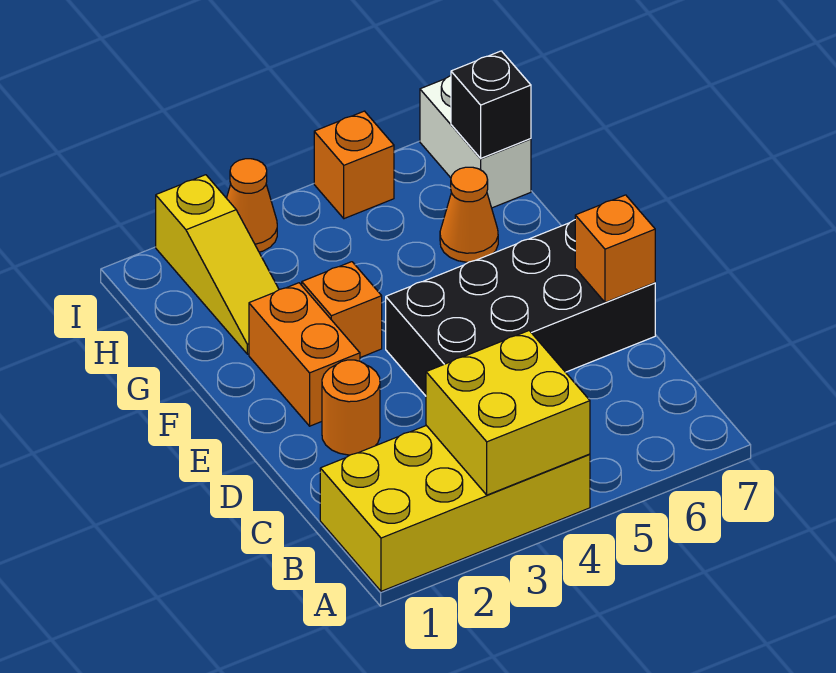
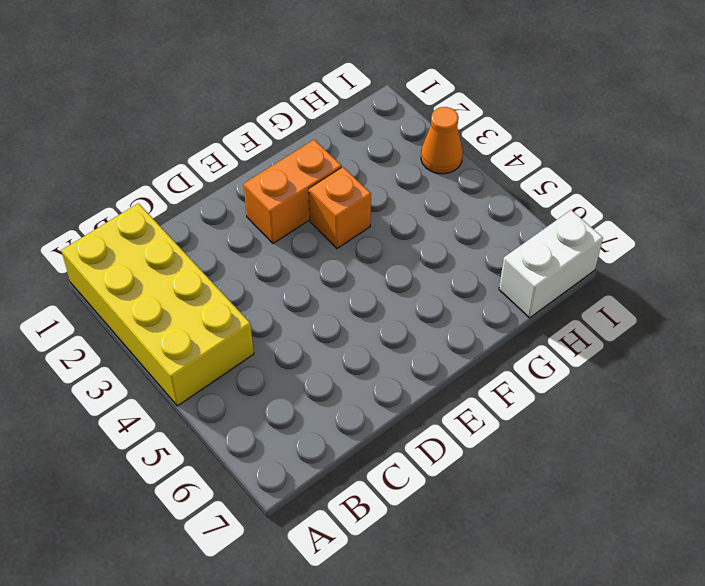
none -> orange 1x1 round brick [322,360,380,455]
none -> black 2x4 brick [386,220,655,396]
none -> yellow 1x3 slope [156,175,279,354]

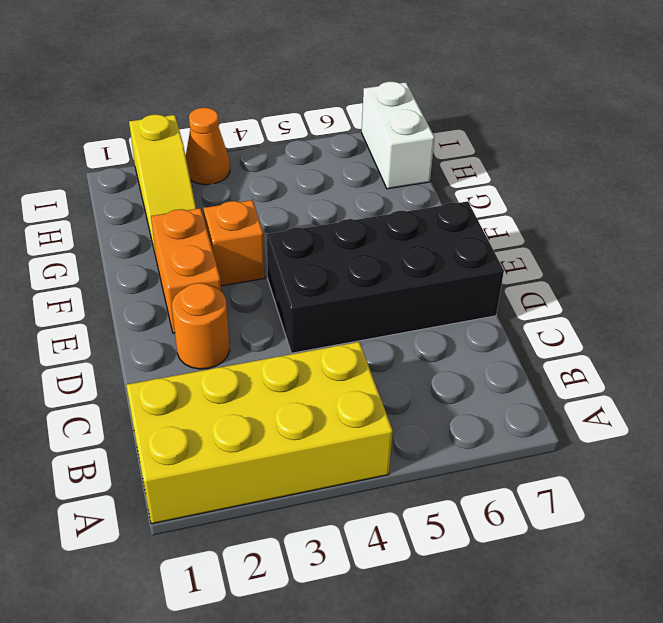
none -> orange 1x1 cone [440,167,498,262]
none -> orange 1x1 brick [314,111,394,219]
none -> yellow 2x2 brick [426,331,590,495]

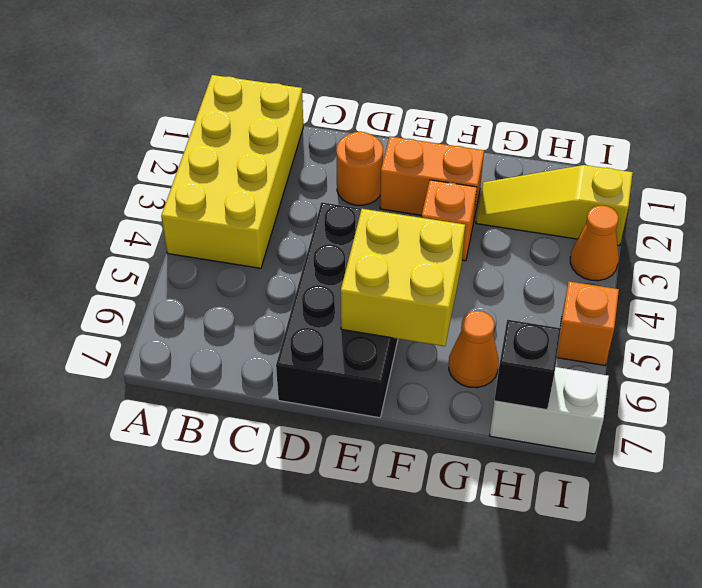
yellow 2x2 brick [341,209,465,346] -> yellow 2x2 brick moved to [426,331,590,495]
none -> orange 1x1 brick [575,195,655,302]

